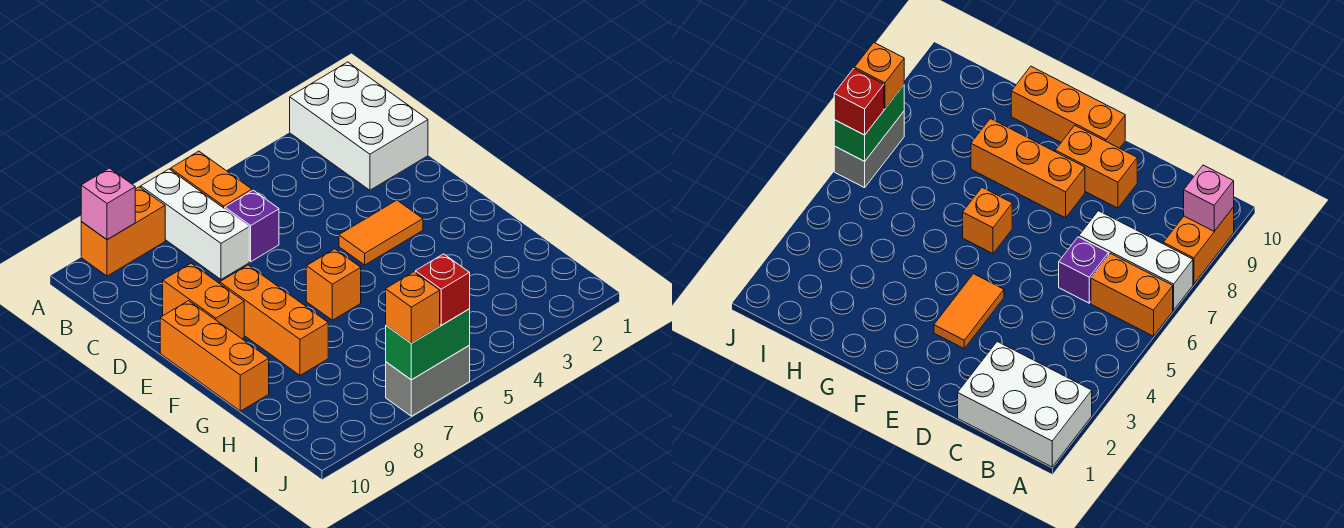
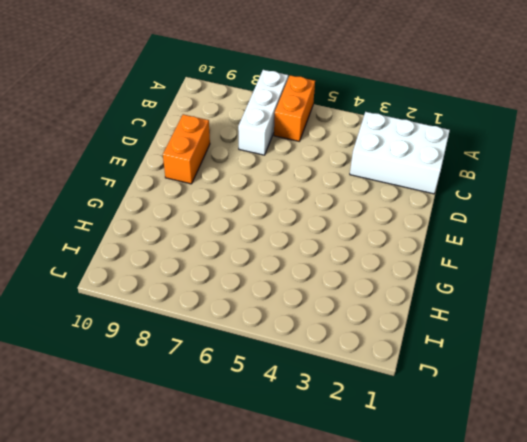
white 2x3 brick [350,112,450,194] -> white 2x3 brick turned to [290,62,428,190]
none -> orange 1x2 brick [81,187,165,276]
none -> purple 1x1 brick [225,190,279,262]
none -> orange 1x2 tile [339,200,423,265]

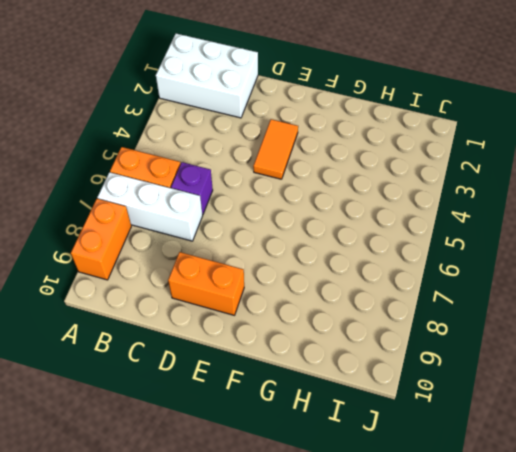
none -> orange 1x3 brick [220,265,328,375]
none -> orange 1x3 brick [160,301,269,411]
none -> orange 1x1 brick [306,249,361,320]

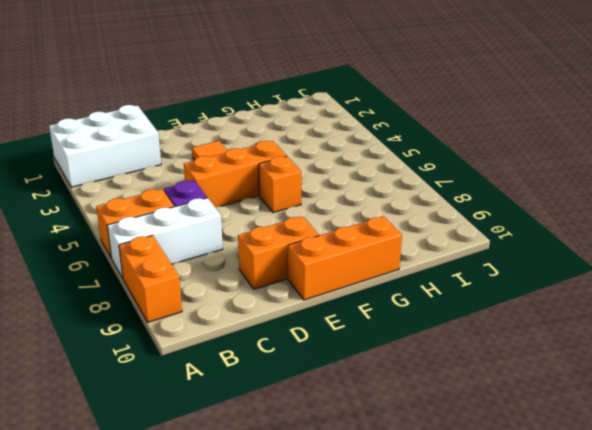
orange 1x3 brick [184,141,286,207] -> orange 1x3 brick moved to [220,265,328,375]
none -> grey 1x2 brick [386,346,470,416]
none -> pink 1x1 brick [81,168,135,240]
none -> green 1x2 brick [386,309,470,380]

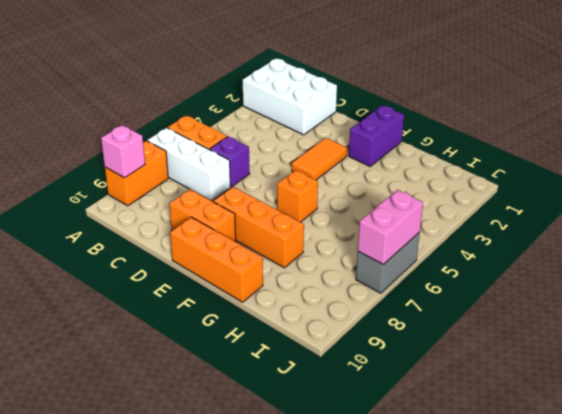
purple 1x2 brick [349,105,404,166] -> none
pink 1x2 brick [358,190,423,265] -> green 1x2 brick [386,309,470,380]
none -> red 1x1 brick [415,254,470,325]
none -> orange 1x1 brick [386,272,440,343]

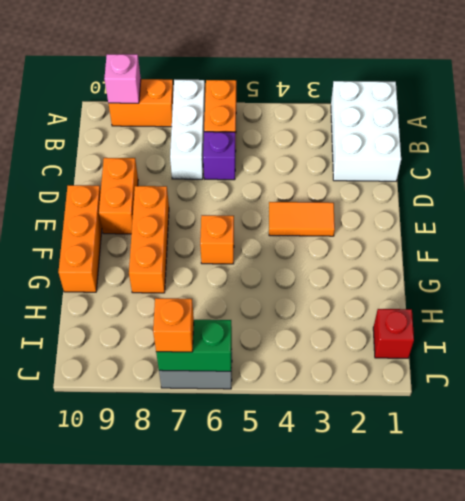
red 1x1 brick [373,309,414,358] -> red 1x1 brick moved to [415,254,470,325]

